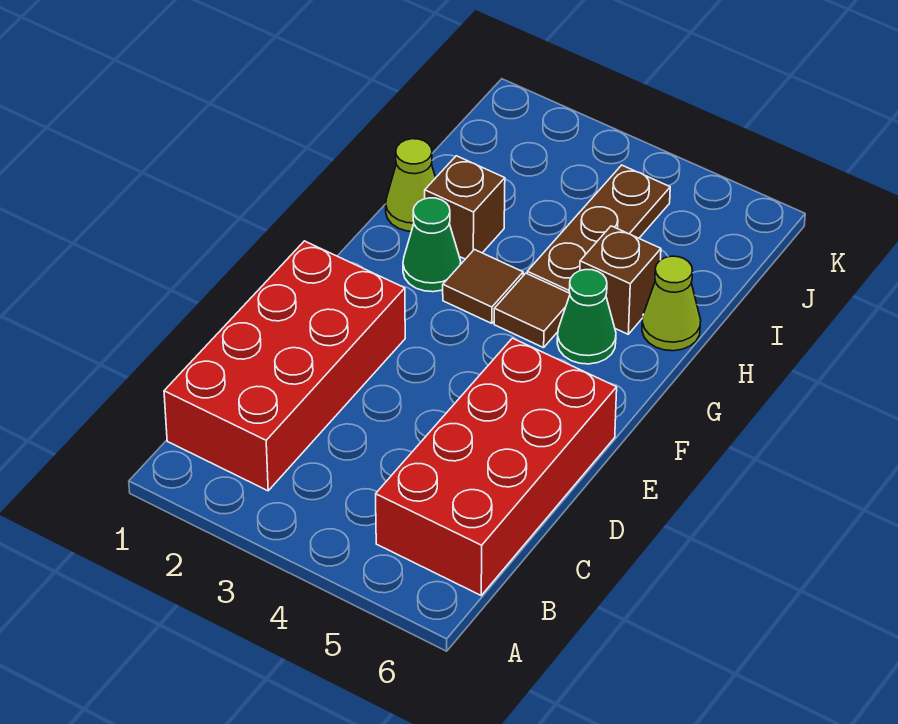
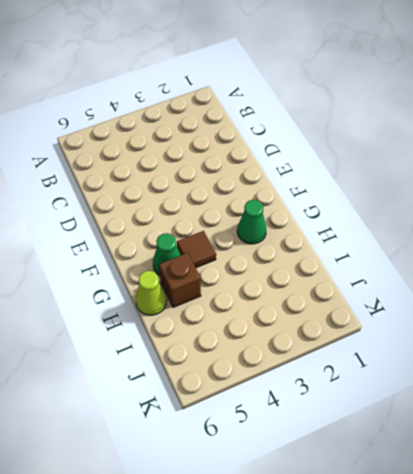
none -> red 2x4 brick [164,241,405,491]
none -> red 2x4 brick [376,338,617,595]

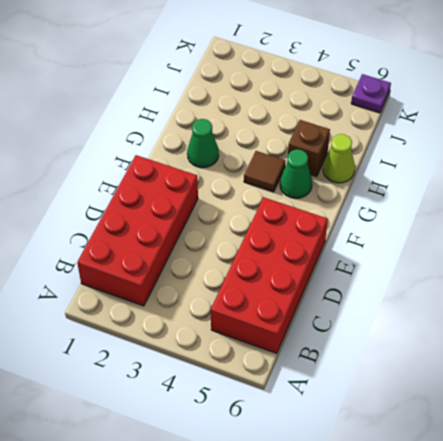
purple 1x1 plate [351,74,391,113] -> none
none -> brown 1x1 tile [443,250,523,323]
none -> lime 1x1 cone [386,139,436,231]

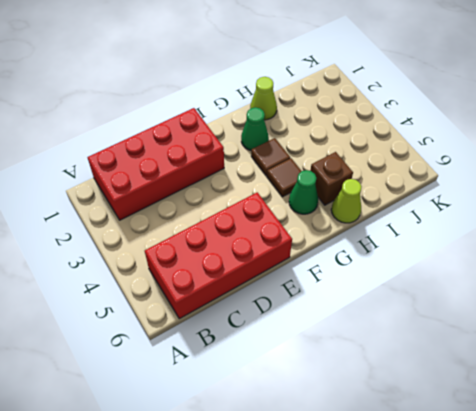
none -> brown 1x1 brick [425,156,505,259]
none -> brown 1x3 plate [527,165,670,293]

